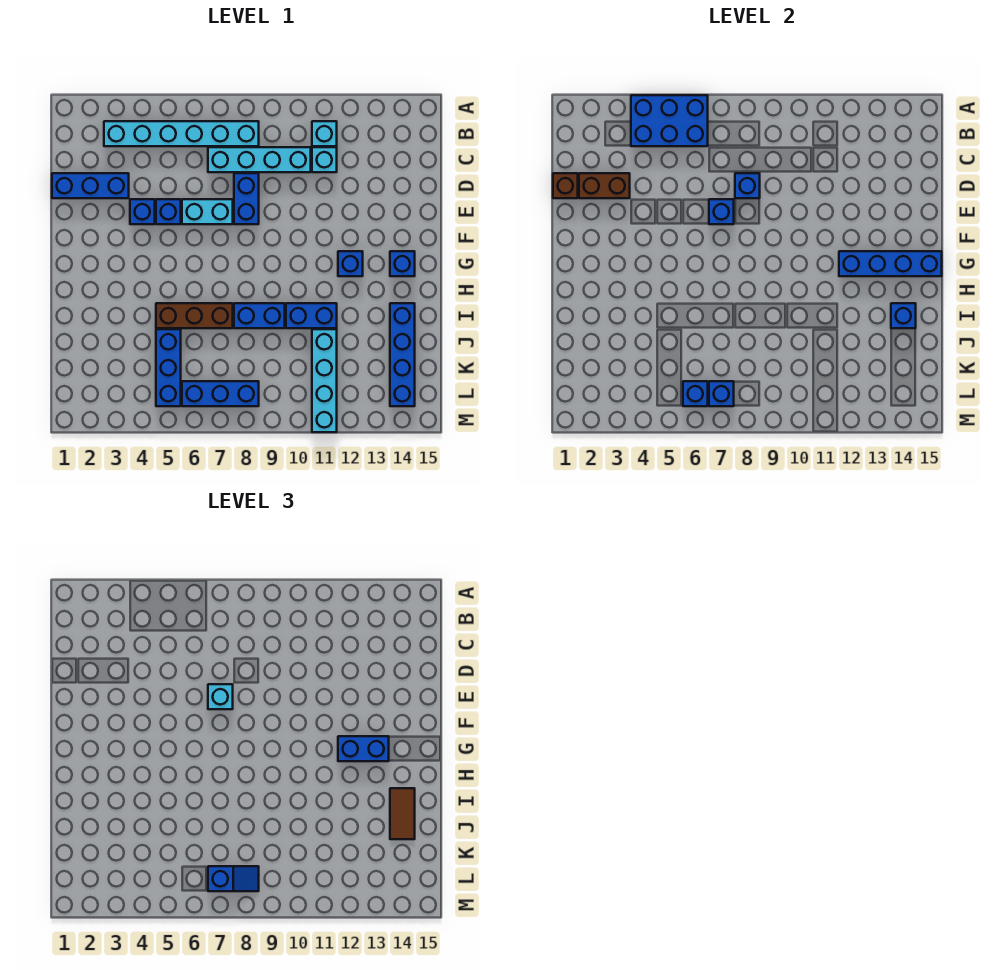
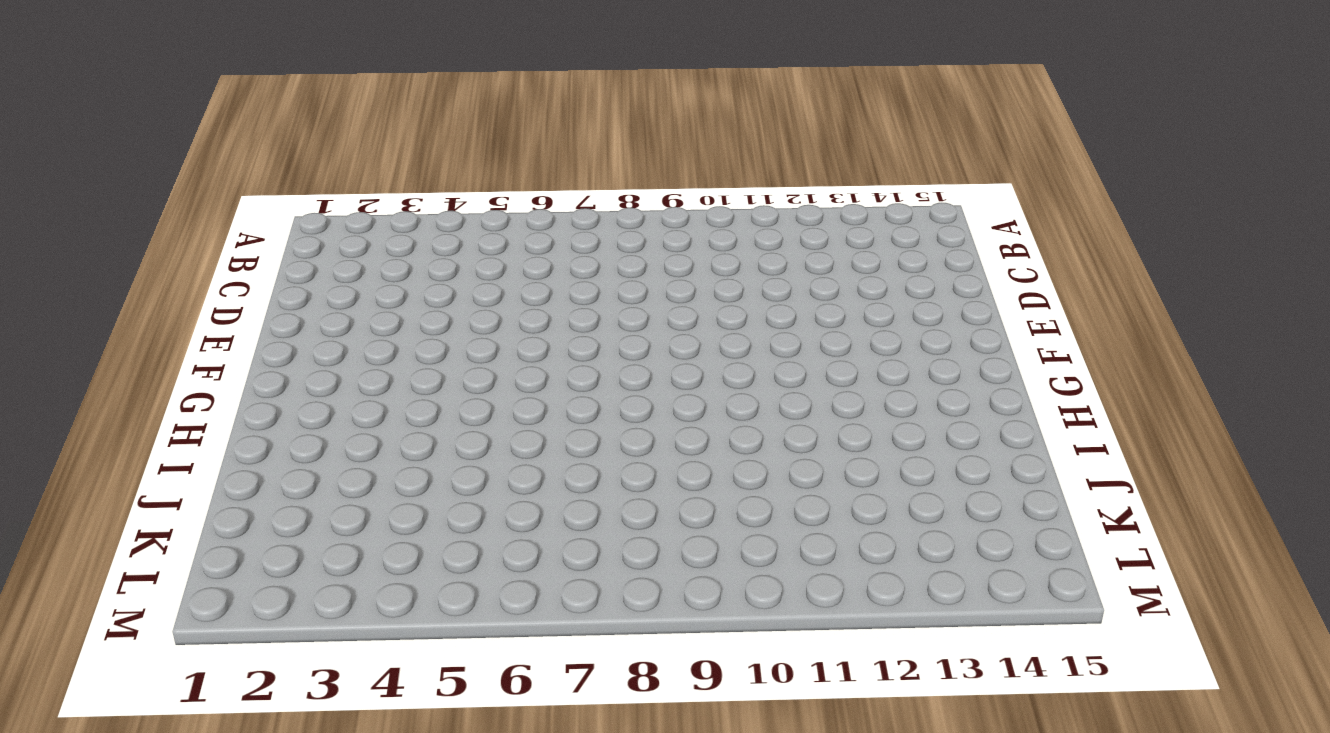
none -> cyan 1x6 brick [104,121,259,146]
none -> cyan 1x1 brick [312,121,337,146]
none -> cyan 1x4 brick [208,147,311,172]
none -> cyan 1x1 brick [312,147,337,172]

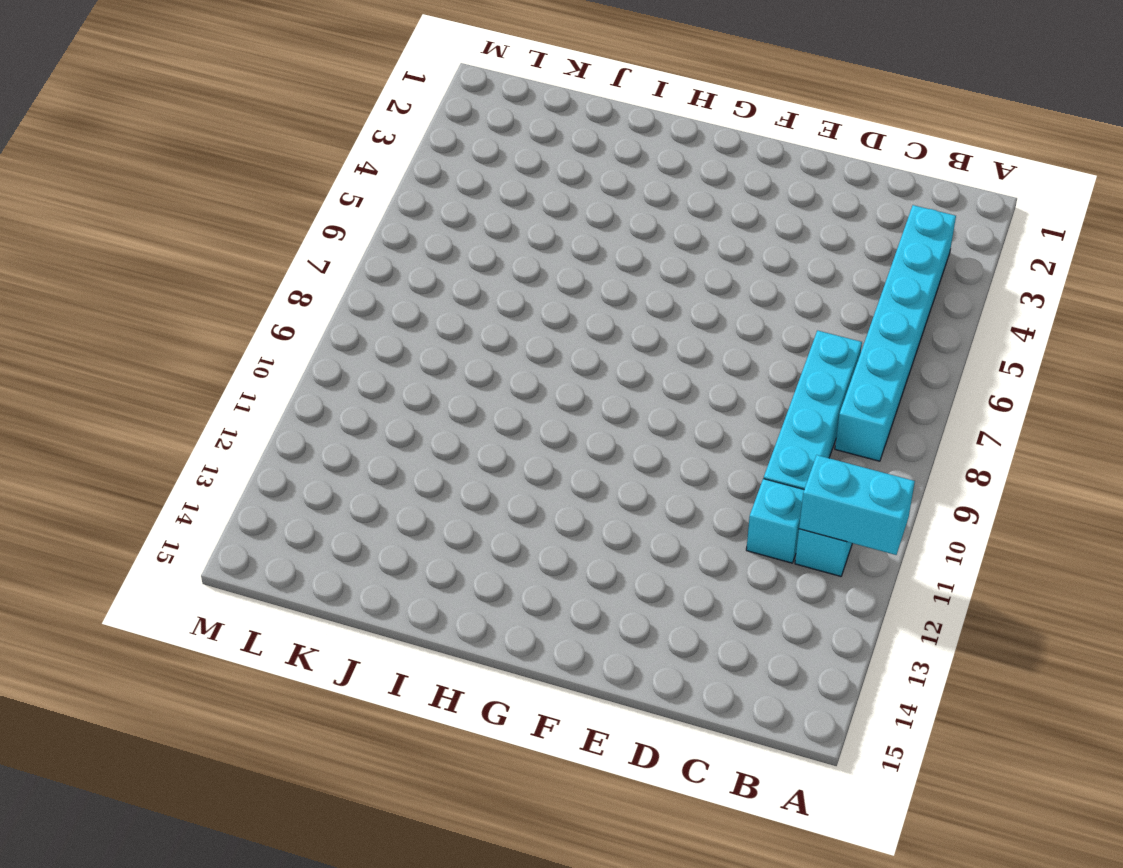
cyan 1x2 brick [799,455,915,555] -> cyan 1x2 brick turned to [182,199,233,224]
none -> blue 1x3 brick [52,173,129,198]
none -> blue 1x2 brick [234,173,259,224]
none -> blue 1x1 brick [130,199,155,224]
none -> blue 1x1 brick [156,199,181,224]

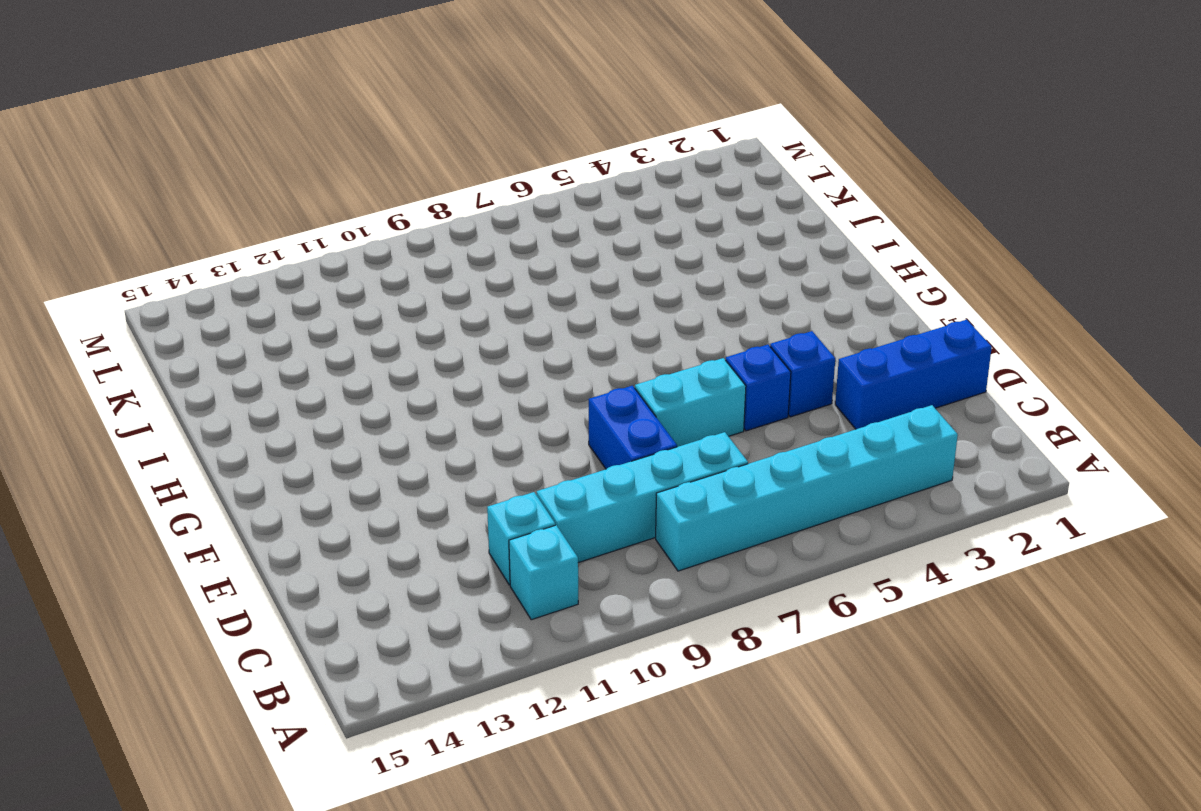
none -> blue 1x1 brick [338,251,363,276]
none -> blue 1x1 brick [390,251,415,276]
none -> brown 1x3 brick [156,303,233,328]
none -> blue 1x2 brick [234,303,285,328]

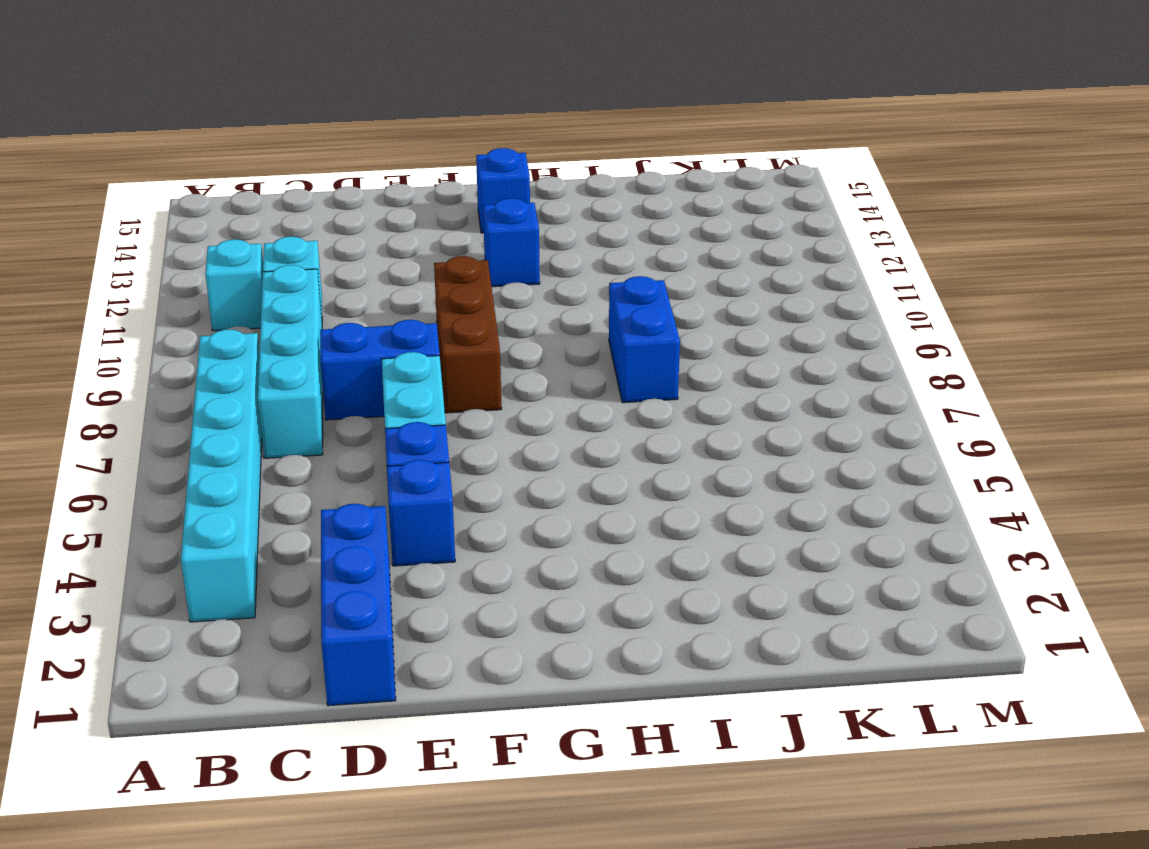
brown 1x3 brick [434,256,502,413] -> brown 1x3 brick moved to [156,303,233,328]
none -> blue 1x2 brick [286,303,337,328]
none -> blue 1x4 brick [390,303,415,406]
none -> blue 1x3 brick [156,329,181,406]
none -> cyan 1x4 brick [312,329,337,432]

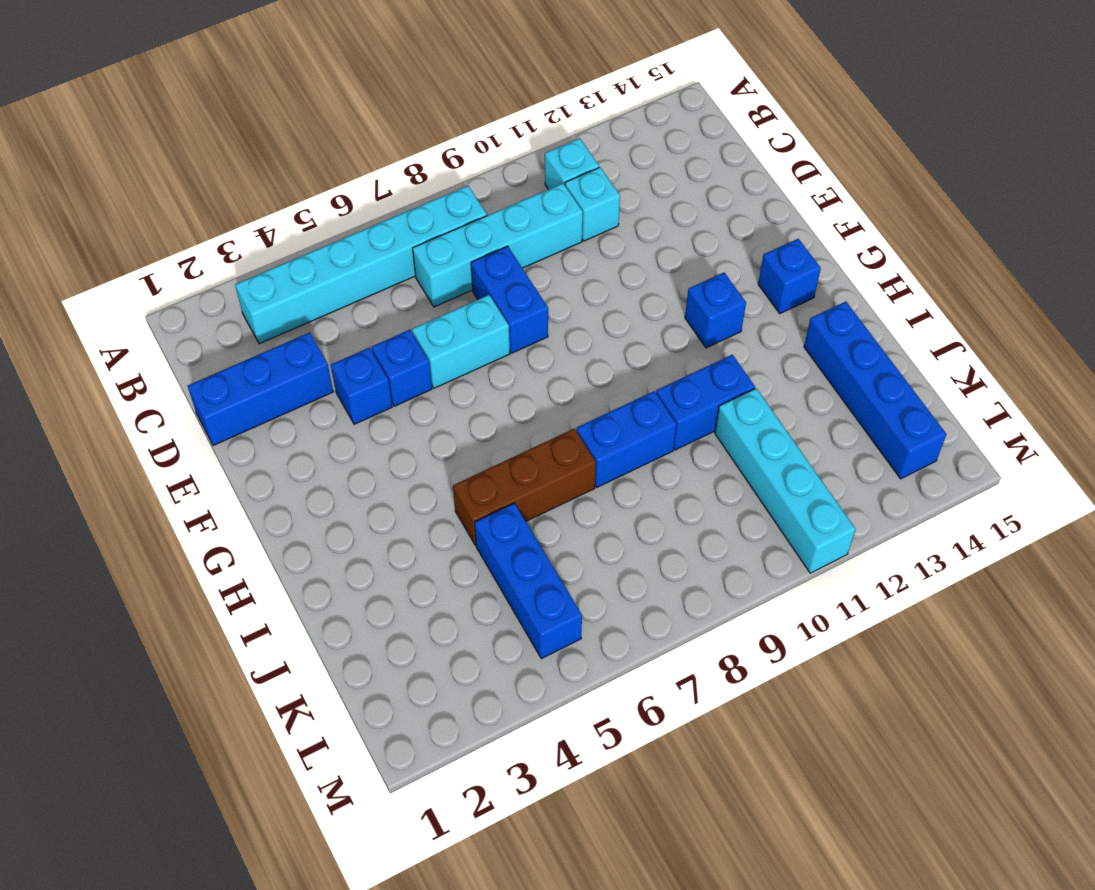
none -> blue 1x3 brick [182,381,259,406]
none -> blue 2x3 brick [631,95,708,146]
none -> brown 1x1 brick [553,173,578,198]
none -> brown 1x2 brick [579,173,630,198]

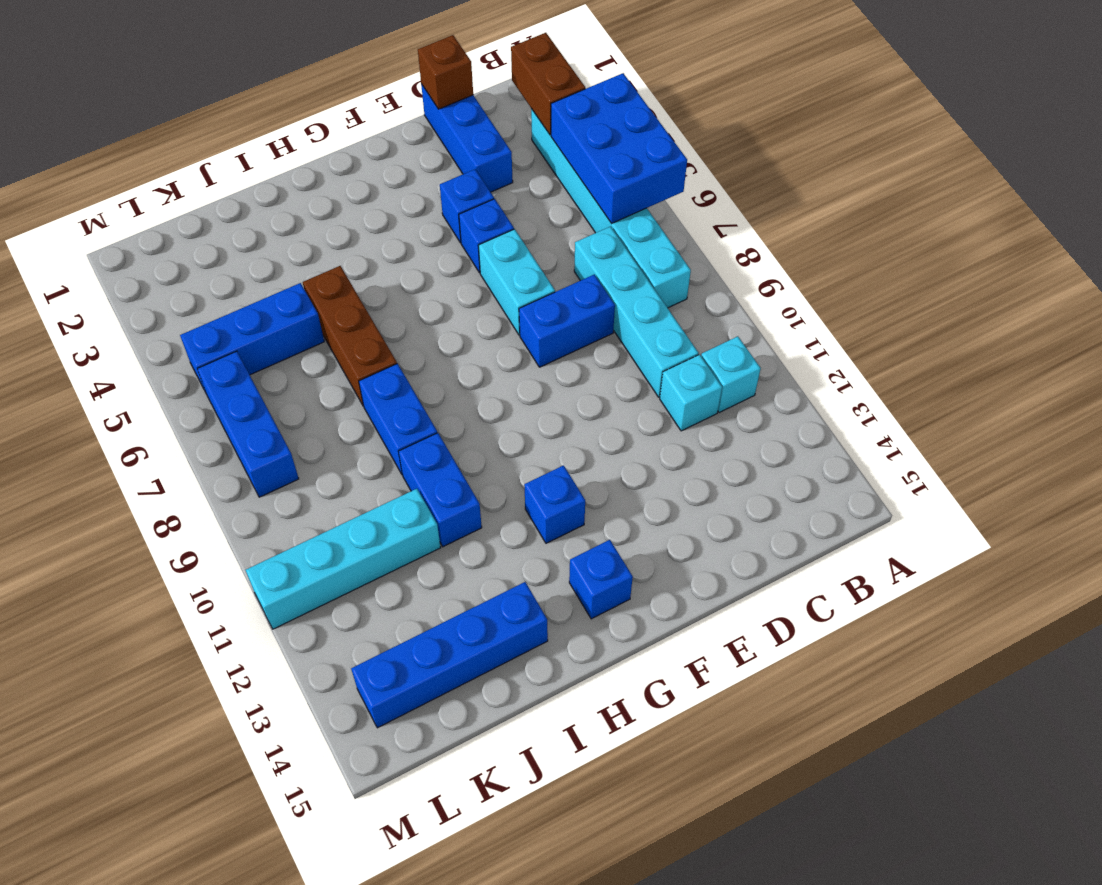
brown 1x2 brick [511,33,585,135] -> brown 1x2 brick moved to [579,173,630,198]
none -> blue 1x1 brick [735,173,760,198]
none -> blue 1x1 brick [709,199,734,224]
none -> blue 1x4 brick [839,251,942,276]
none -> blue 1x1 brick [891,303,916,328]

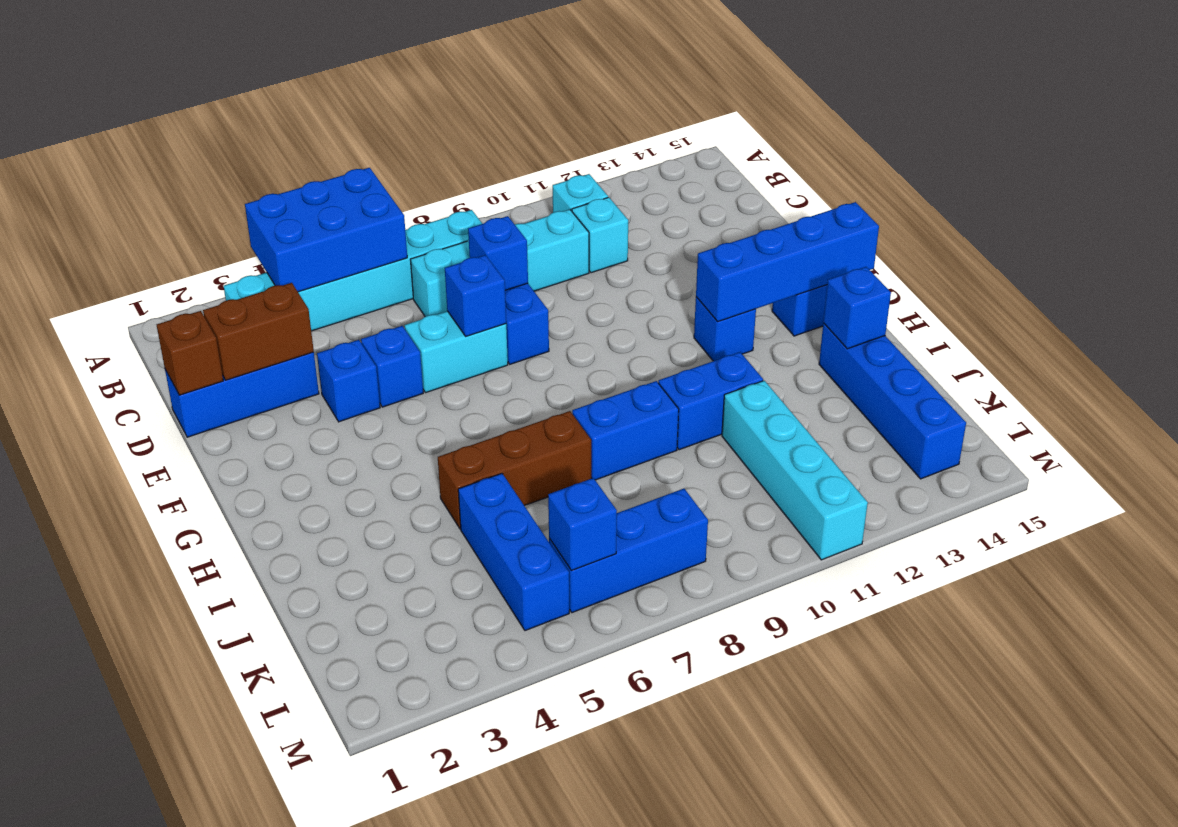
none -> blue 1x1 brick [709,381,734,406]
none -> cyan 1x1 brick [208,684,233,709]
none -> blue 1x2 brick [338,736,389,761]
none -> brown 1x2 tile [390,788,415,839]

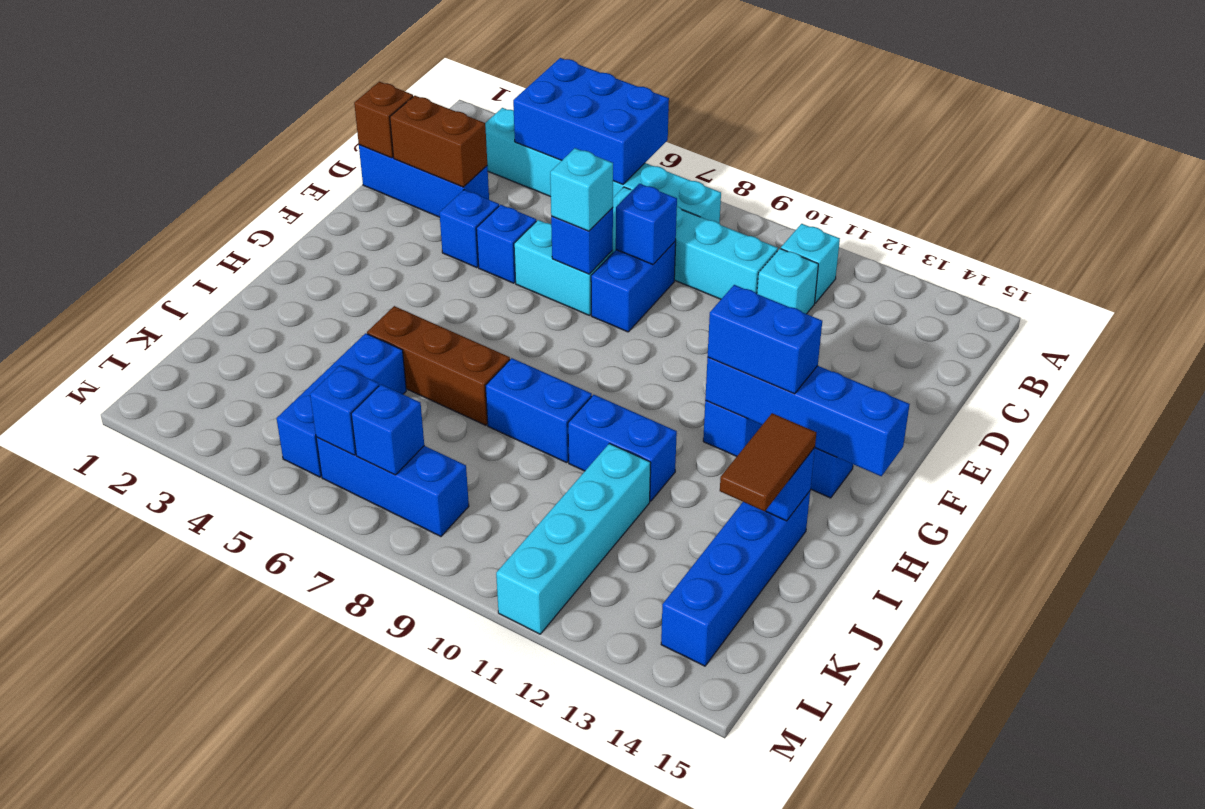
none -> blue 1x2 slope [208,866,259,891]

